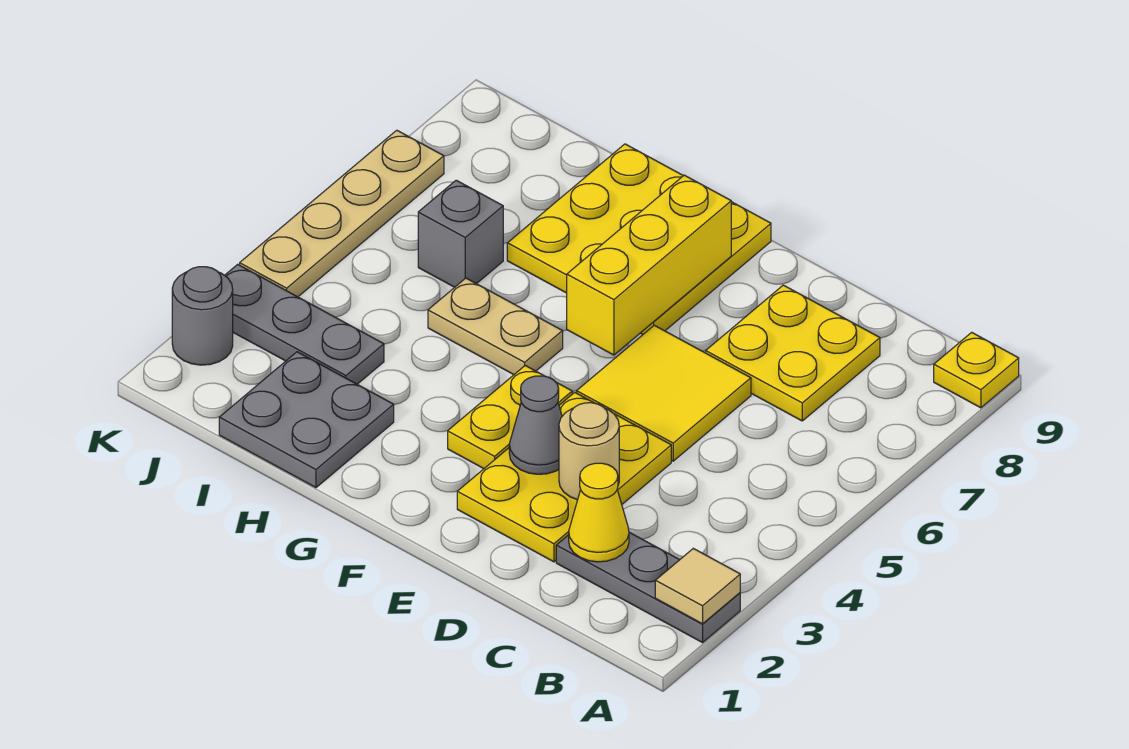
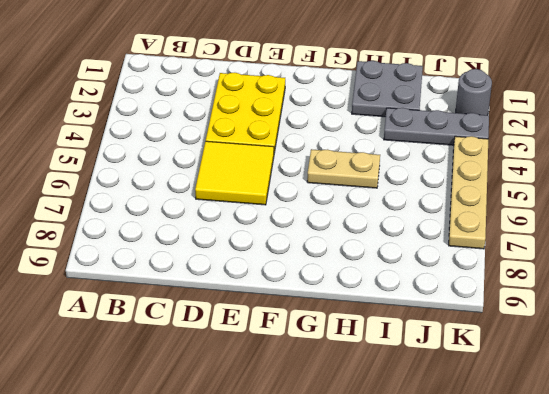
none -> grey 1x3 plate [556,532,740,643]
none -> yellow 1x1 plate [934,332,1019,408]
none -> yellow 2x2 plate [706,285,880,421]

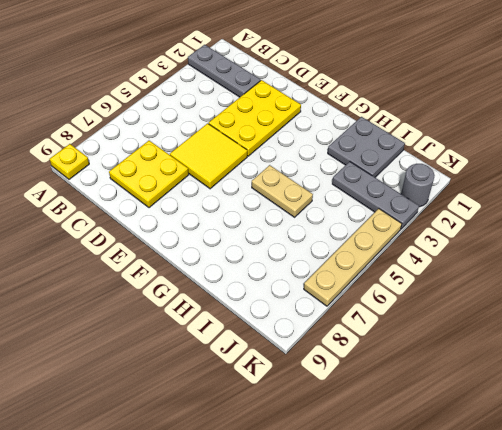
none -> yellow 1x2 plate [448,366,572,469]
none -> yellow 3x3 plate [507,144,771,334]
none -> grey 1x1 brick [418,180,503,287]

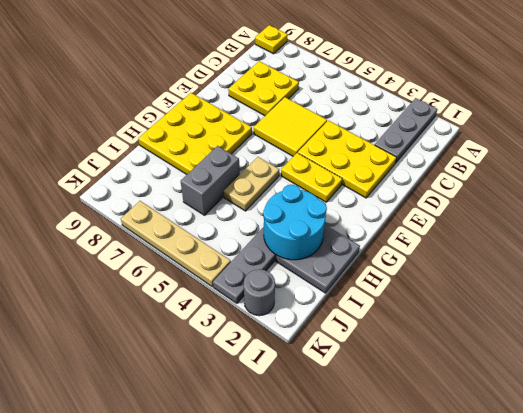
cyan 2x2 round brick [263,185,327,260] -> none
grey 1x2 brick [181,146,240,215] -> grey 1x1 brick [418,180,503,287]
none -> tan 1x1 tile [655,548,740,624]
none -> yellow 1x1 cone [569,463,629,562]
none -> tan 1x1 round brick [559,403,619,500]

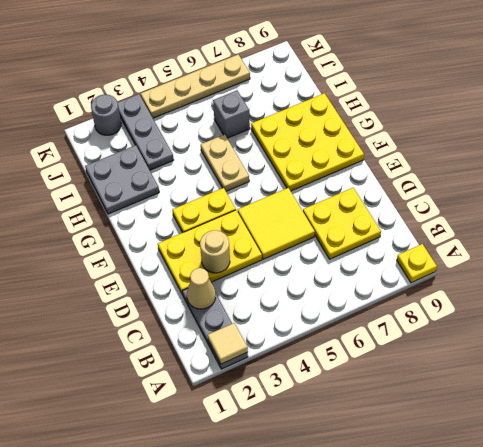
tan 1x1 cone [187,268,216,309] -> yellow 1x1 cone [569,463,629,562]
none -> grey 1x1 cone [509,376,562,474]
none -> yellow 1x3 brick [567,175,731,355]

